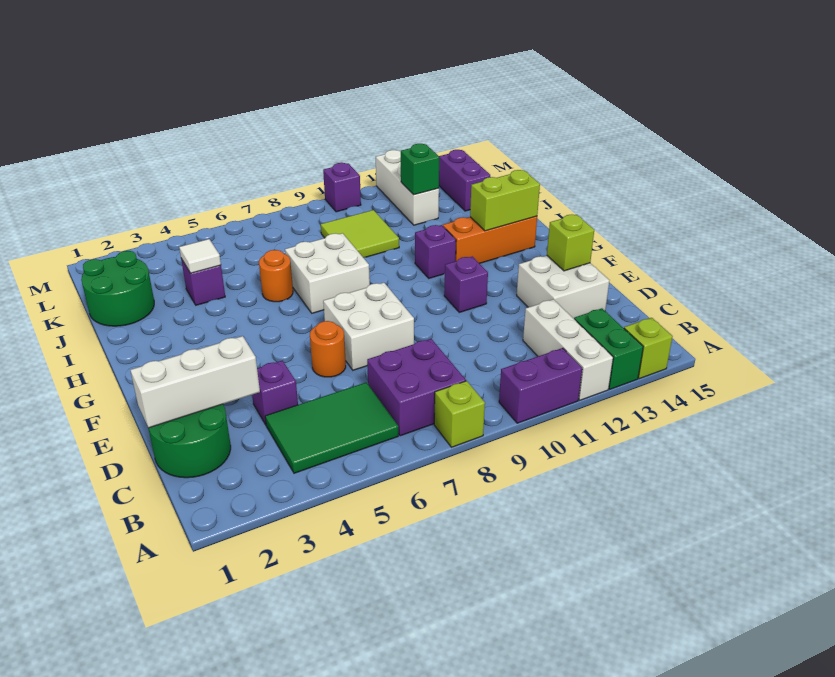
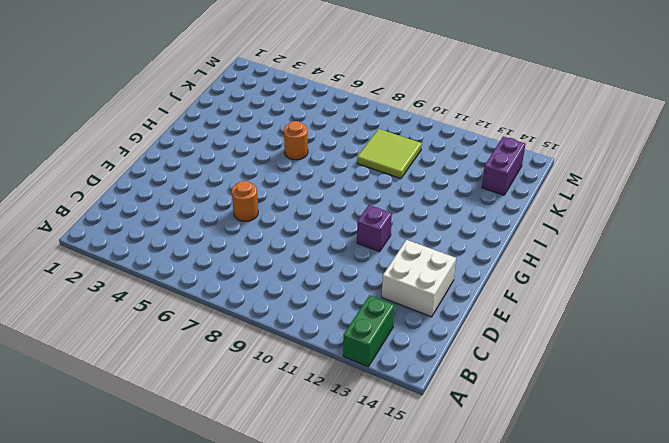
none -> lime 1x1 brick [434,381,485,447]
none -> purple 1x2 brick [499,348,582,423]
none -> white 1x3 brick [523,299,613,400]

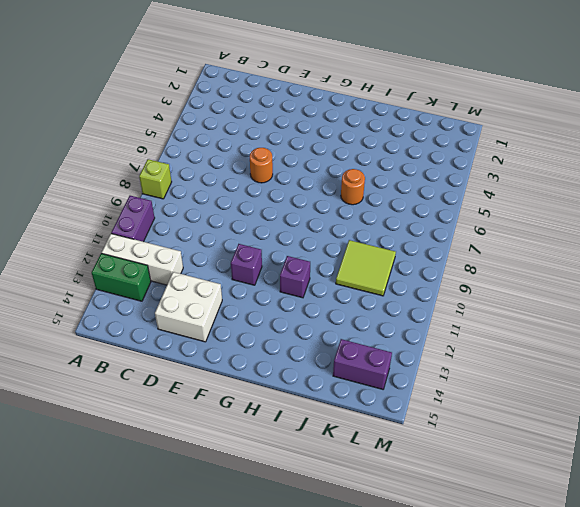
none -> lime 1x1 brick [624,318,673,379]
none -> green 2x3 tile [265,382,398,473]
none -> purple 2x2 brick [367,339,466,436]

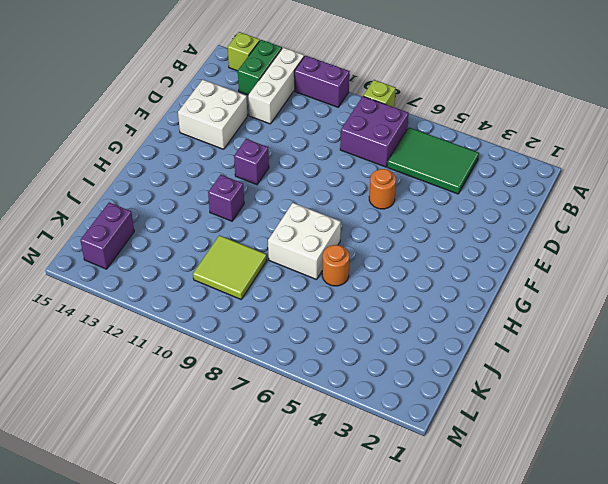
none -> green 2x2 round brick [148,404,231,478]
none -> purple 1x1 brick [252,360,298,425]
none -> white 2x2 brick [323,283,414,370]

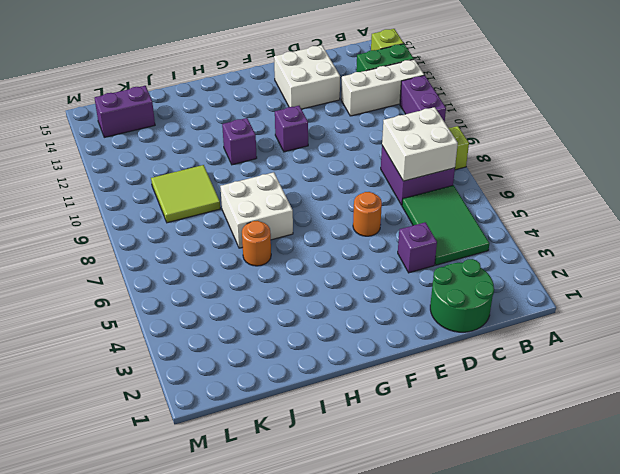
white 2x2 brick [382,107,458,181] -> white 2x2 brick moved to [323,283,414,370]
none -> orange 1x3 brick [443,216,537,264]
none -> green 2x2 round brick [81,251,154,326]
none -> purple 1x1 brick [181,259,225,305]

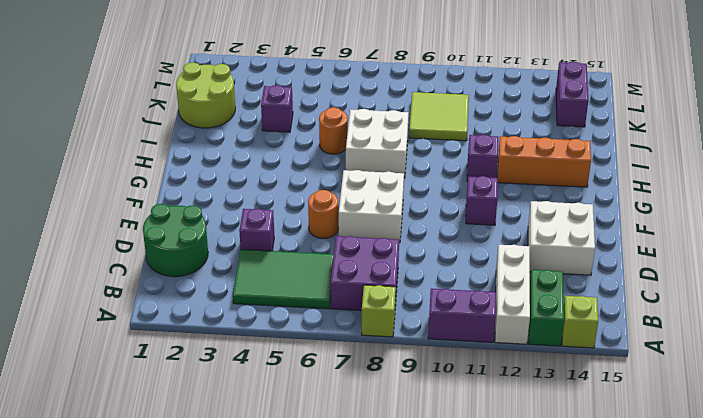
lime 2x2 round brick [176,62,235,128] -> green 2x2 round brick [81,251,154,326]
none -> white 1x3 brick [376,150,439,225]
none -> purple 1x1 brick [323,163,361,212]
none -> white 1x3 brick [130,336,260,428]

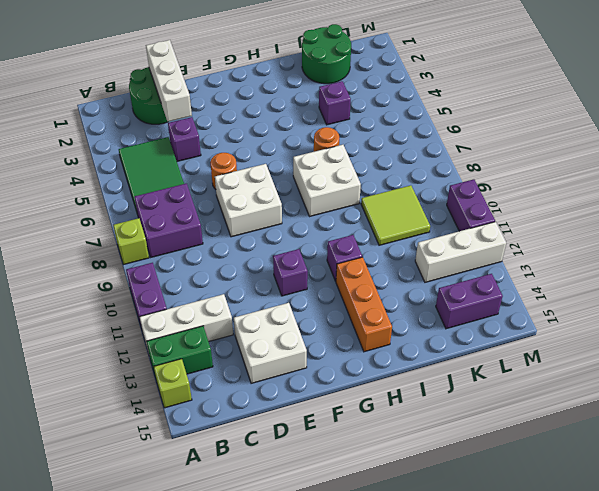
purple 1x2 brick [447,179,495,231] -> purple 1x1 brick [323,163,361,212]
none -> lime 1x1 brick [547,215,594,271]
none -> lime 1x2 brick [470,170,540,231]
none -> white 1x1 tile [179,239,221,273]

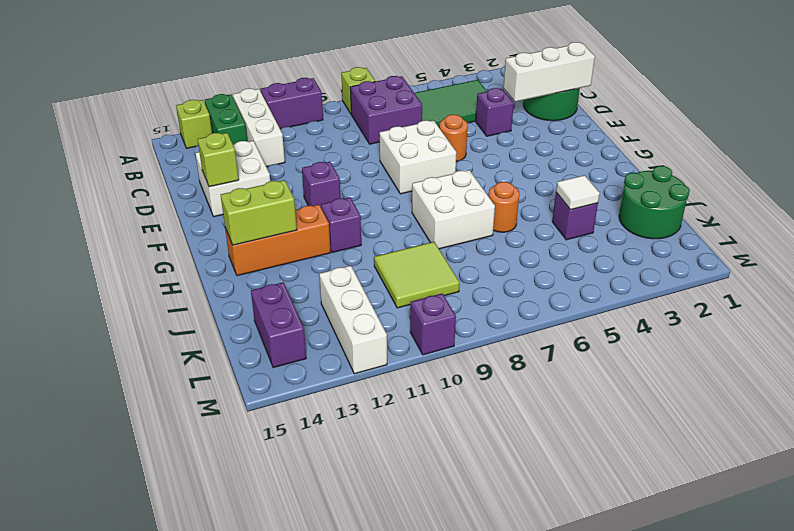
none -> green 1x1 brick [401,144,439,195]

